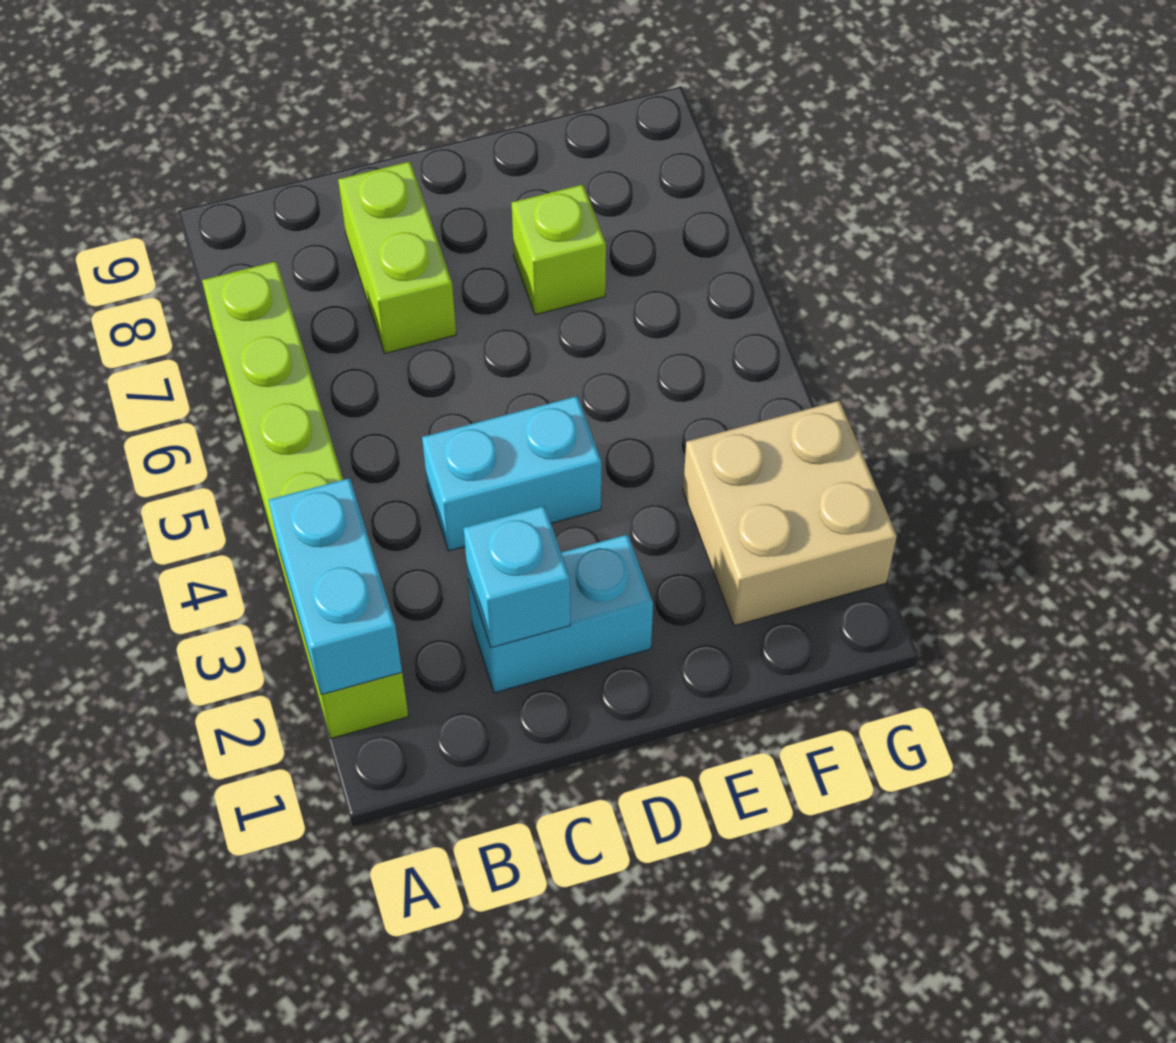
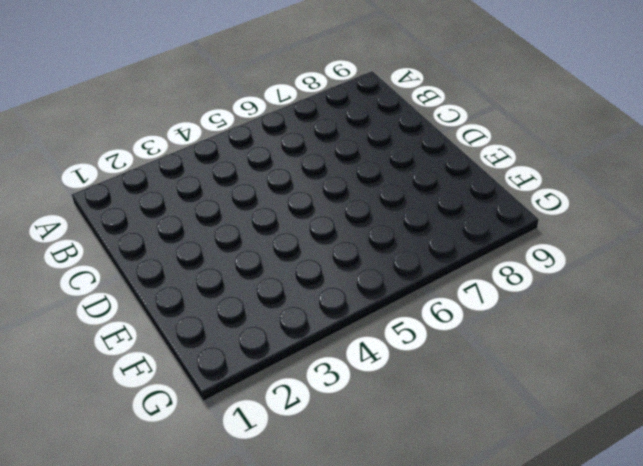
none -> lime 1x6 brick [202,261,409,739]
none -> cyan 1x2 brick [468,535,653,693]

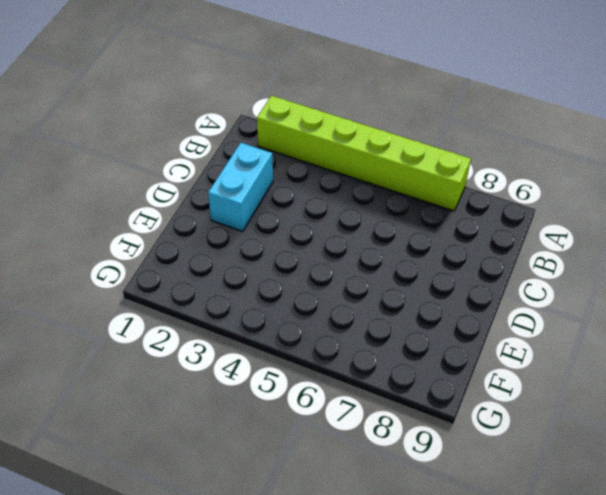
none -> cyan 1x2 brick [422,396,601,551]
none -> lime 1x2 brick [338,162,456,353]

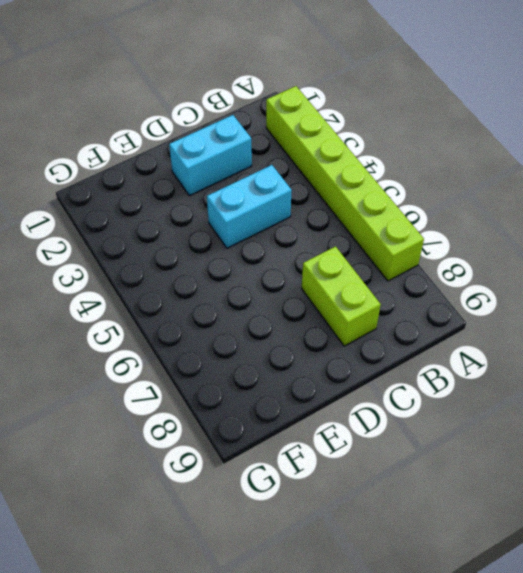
none -> lime 1x1 brick [512,185,606,315]
none -> tan 2x2 brick [683,401,897,626]

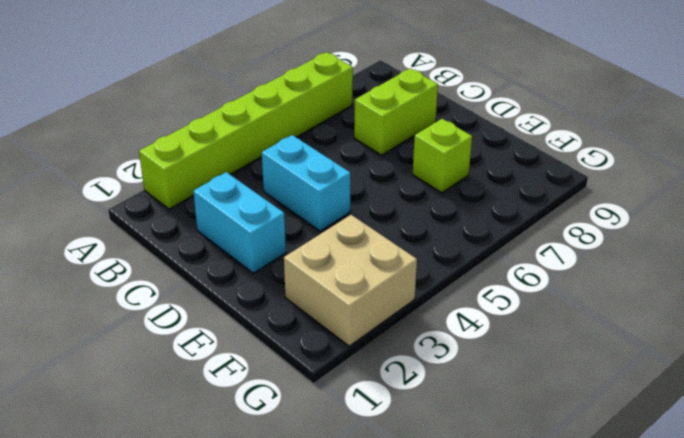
none -> cyan 1x2 brick [269,478,402,695]
none -> cyan 1x1 brick [464,506,570,648]

